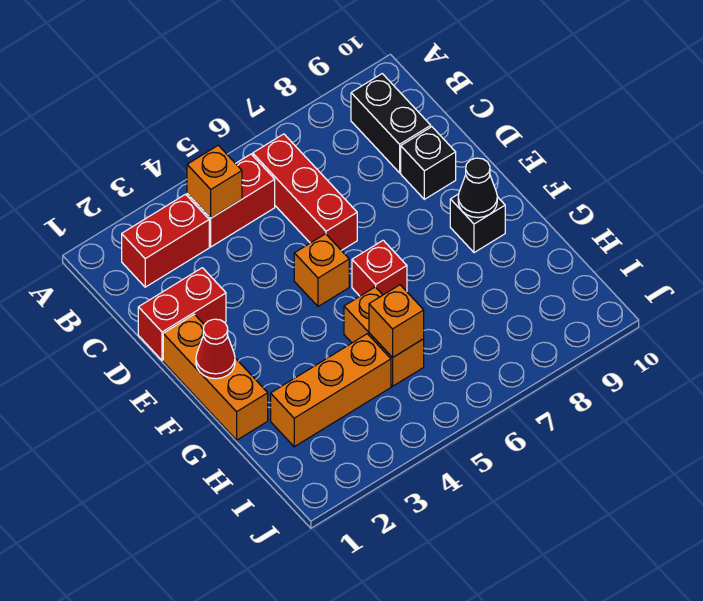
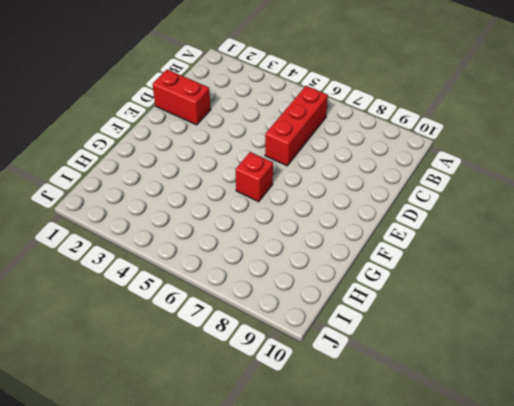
none -> red 1x2 brick [122,194,209,287]
none -> red 1x2 brick [187,154,275,247]
none -> black 1x2 brick [351,74,431,173]

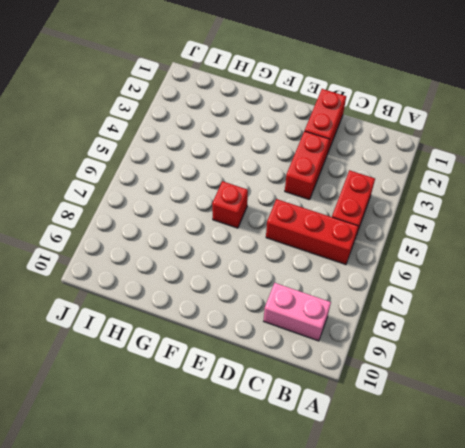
pink 1x2 brick [264,283,331,341] -> black 1x2 brick [351,74,431,173]
red 1x2 brick [285,131,330,200] -> red 1x2 brick moved to [122,194,209,287]
none -> black 1x1 brick [401,127,456,199]
none -> orange 1x3 brick [163,314,268,440]
none -> orange 1x1 brick [294,234,349,306]

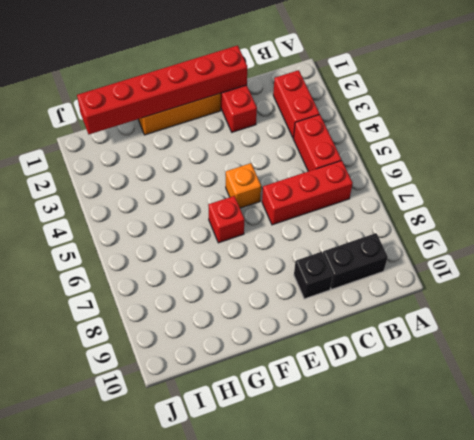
red 1x6 brick [77,45,247,134] -> red 1x1 cone [196,319,235,379]
none -> black 1x1 brick [450,194,505,253]
none -> orange 1x2 brick [344,287,424,386]
none -> orange 1x3 brick [271,334,391,447]

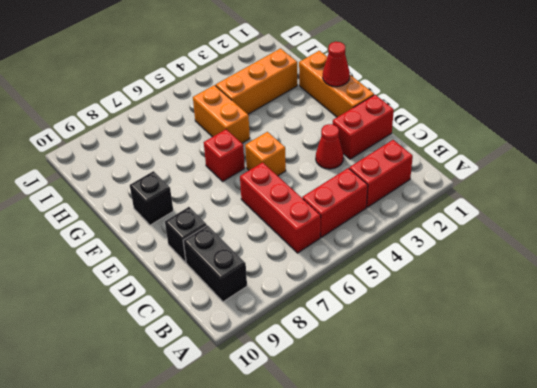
red 1x1 cone [316,124,343,169] -> none
none -> orange 1x1 brick [187,145,242,218]
none -> black 1x1 cone [458,158,497,218]
none -> orange 1x1 brick [369,285,424,358]

